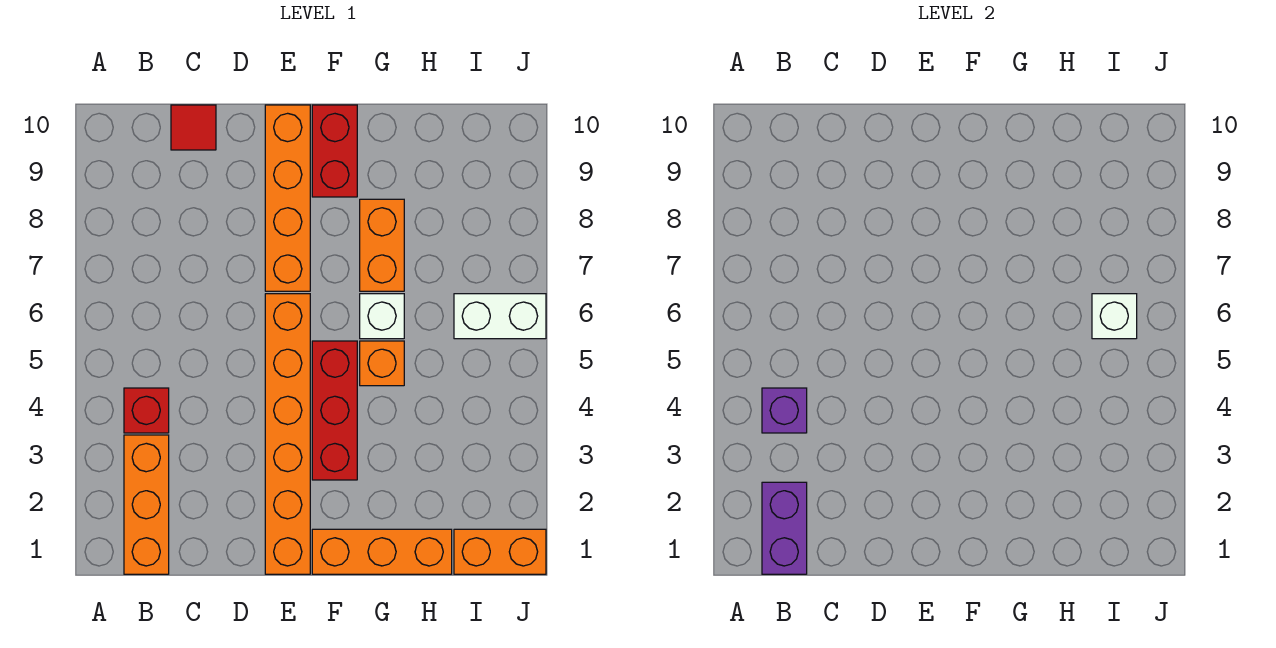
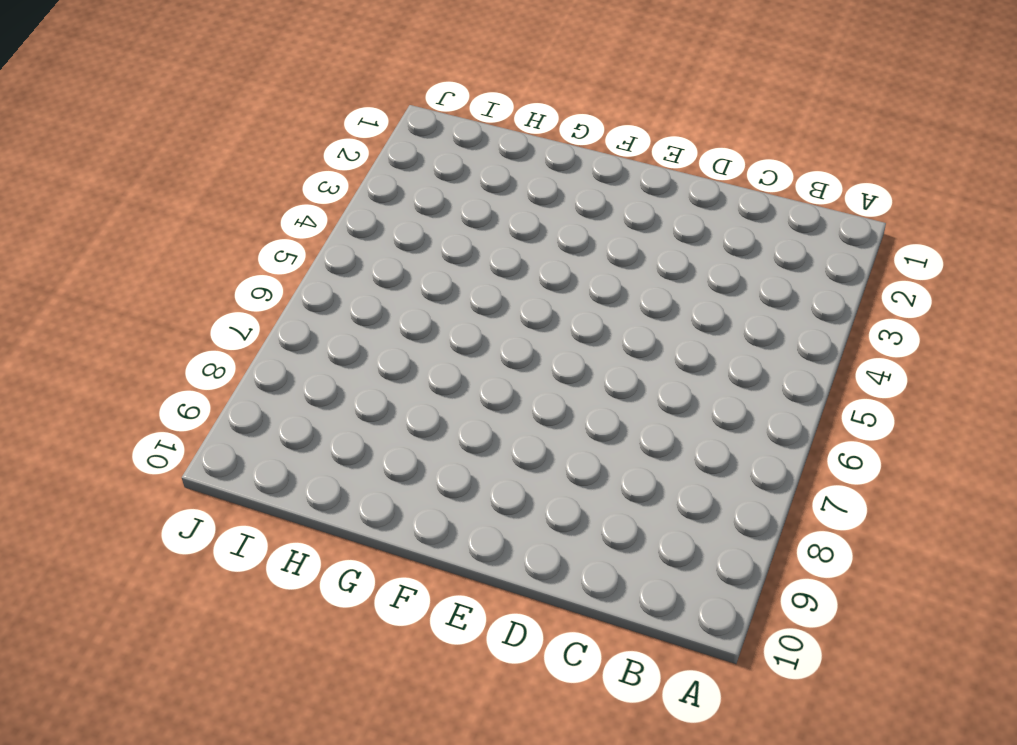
none -> orange 1x3 brick [124,435,169,574]
none -> red 1x1 brick [124,388,169,433]
none -> red 1x1 tile [171,105,216,150]

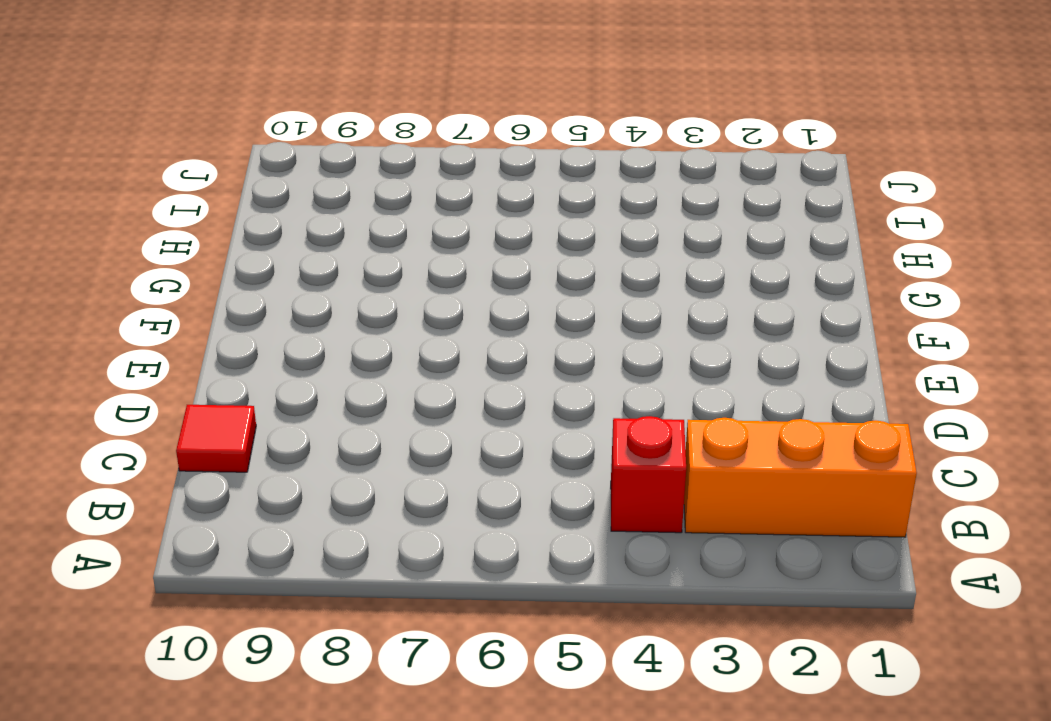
none -> orange 1x6 brick [265,294,310,574]
none -> orange 1x4 brick [265,105,310,291]
none -> orange 1x3 brick [312,529,452,574]

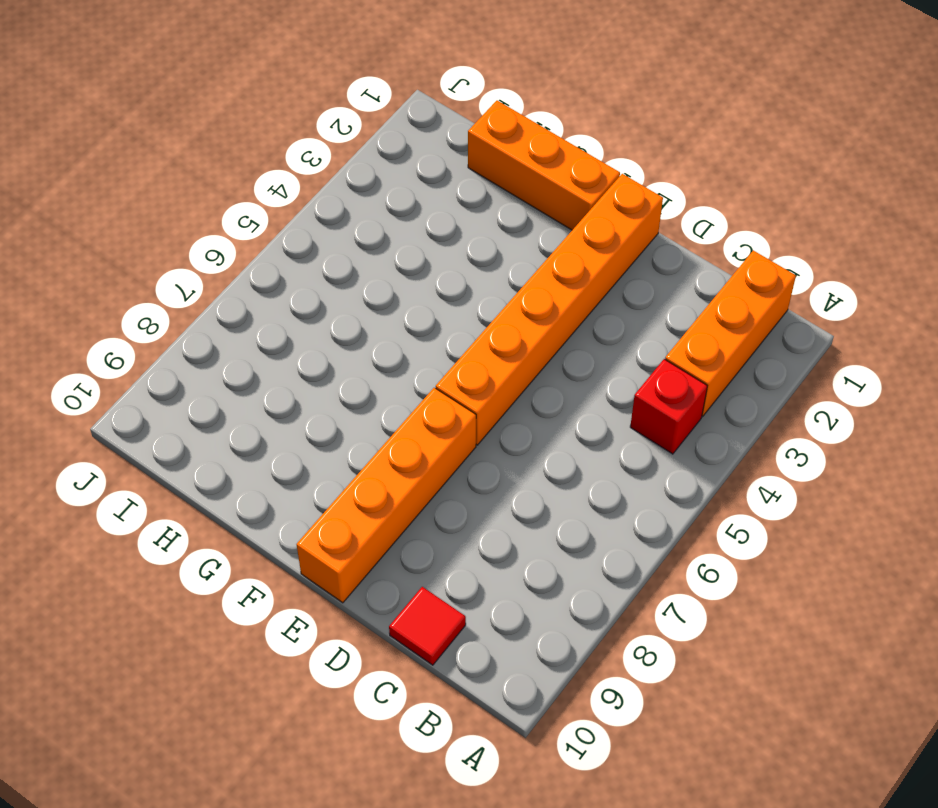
none -> red 1x3 brick [312,341,357,480]
none -> red 1x2 brick [312,105,357,197]
none -> orange 1x1 brick [360,341,404,386]

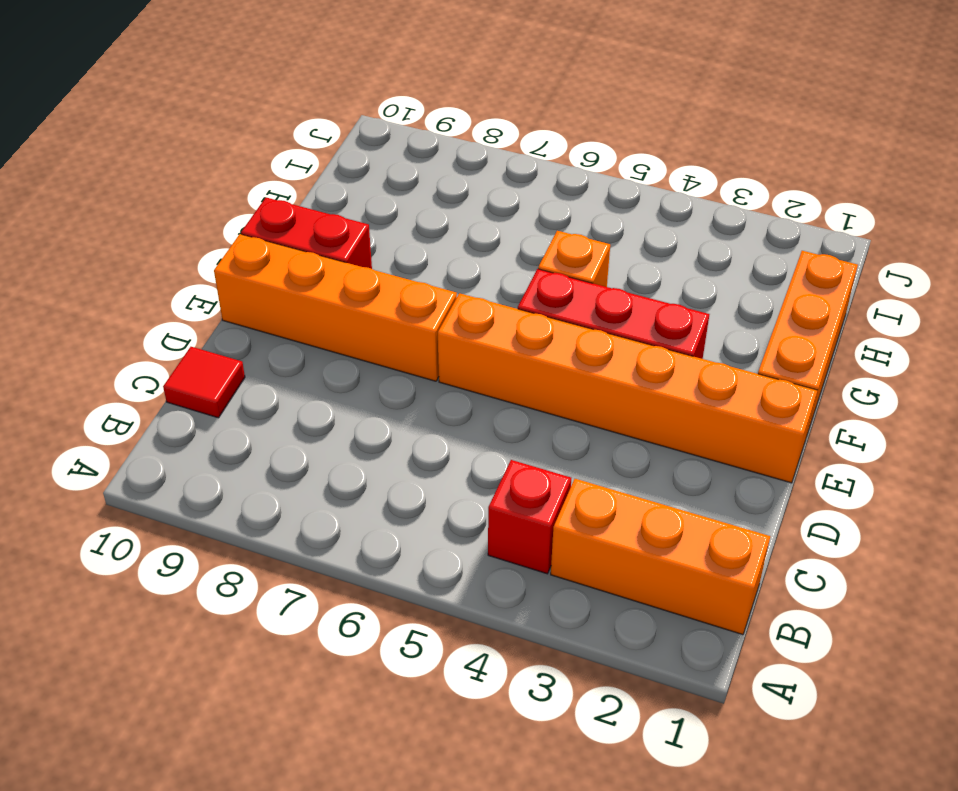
none -> white 1x1 brick [360,294,404,339]
none -> orange 1x2 brick [360,199,404,291]
none -> orange 1x2 brick [454,529,546,574]

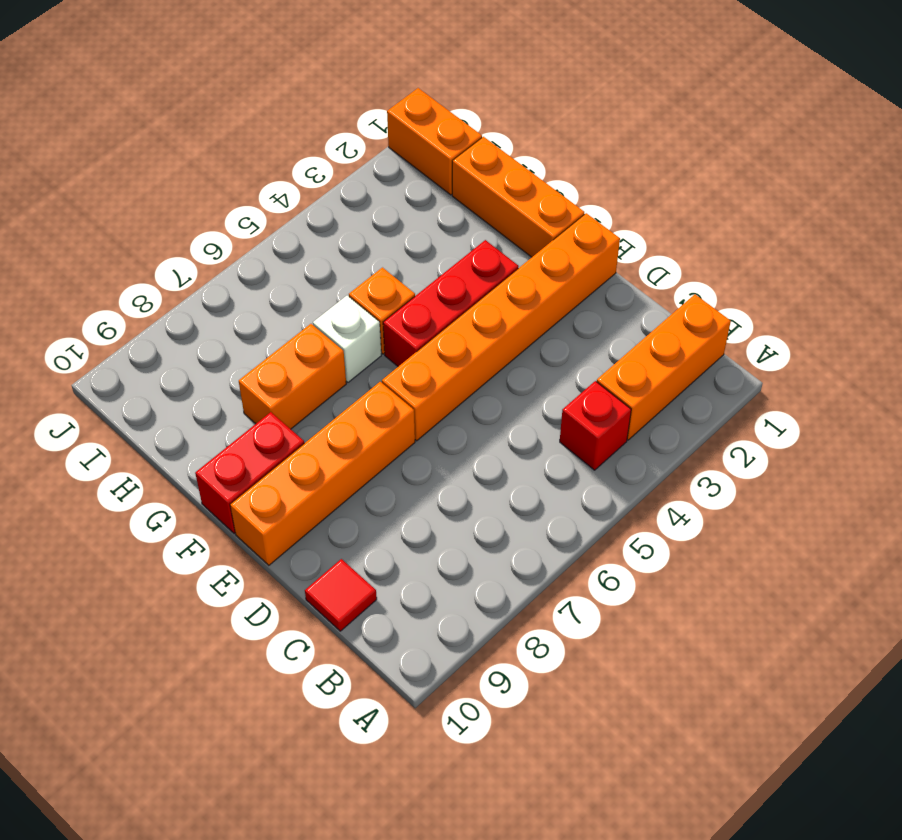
none -> white 1x2 brick [454,294,546,339]
none -> purple 1x2 brick [762,482,807,574]
none -> purple 1x1 brick [762,388,807,433]

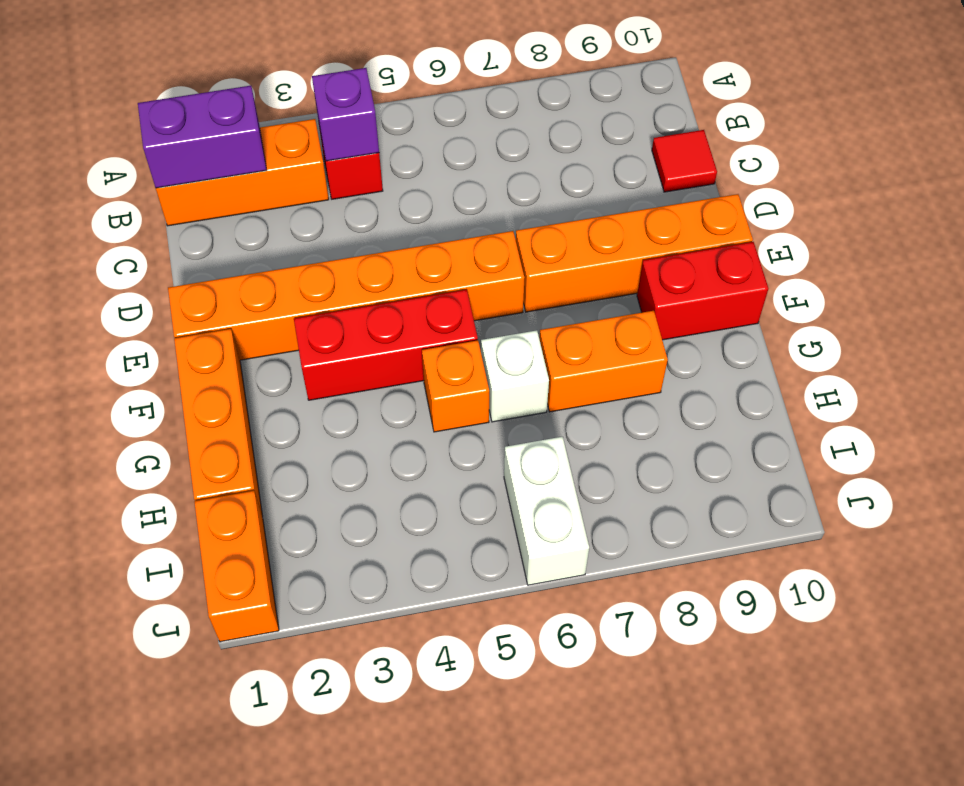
none -> white 1x1 brick [1092,294,1137,339]

